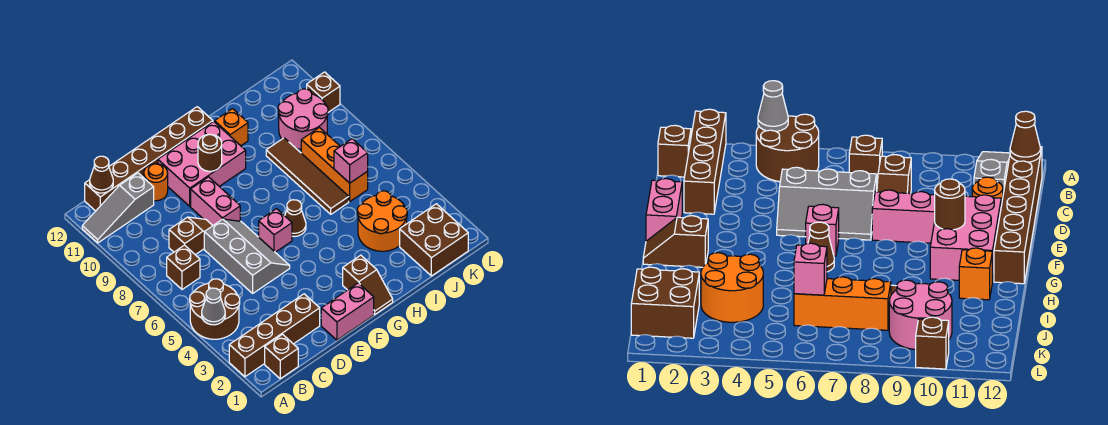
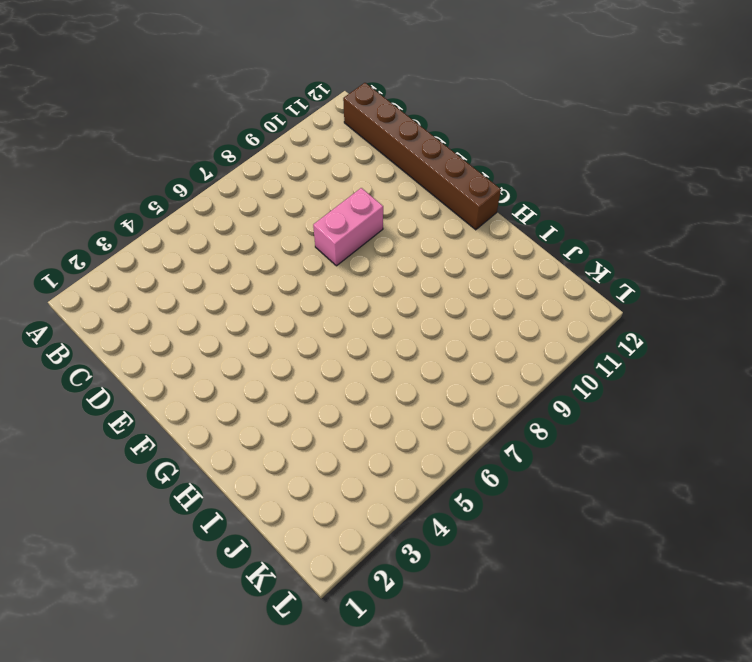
none -> brown 1x4 brick [229,294,320,377]
none -> brown 2x2 round brick [190,279,240,339]
none -> grey 1x3 slope [82,173,154,243]

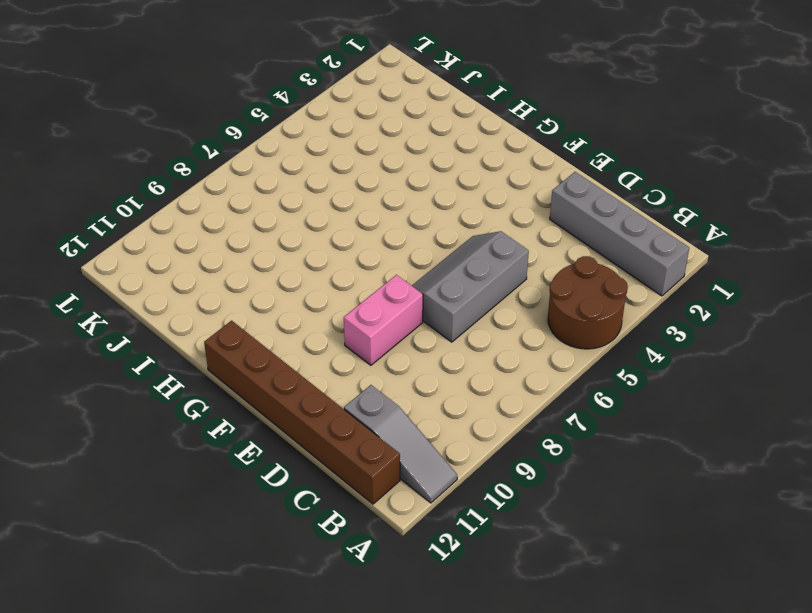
grey 1x4 brick [550,172,689,296] -> brown 1x4 brick [229,294,320,377]
none -> brown 1x1 brick [265,334,298,379]
none -> brown 1x1 brick [167,245,200,290]
none -> brown 1x2 slope [169,217,213,255]

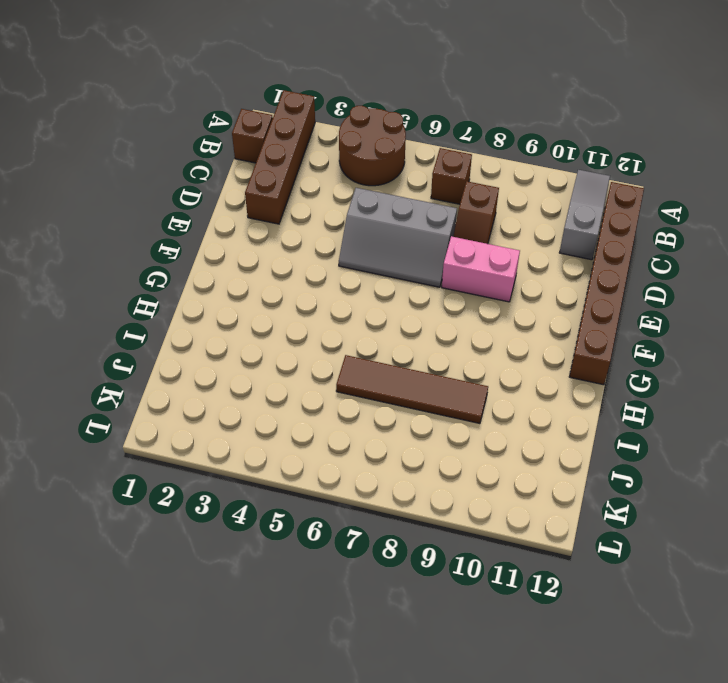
none -> orange 1x1 round brick [144,164,168,201]
none -> pink 1x2 brick [321,283,374,340]
none -> pink 2x3 brick [158,121,246,206]

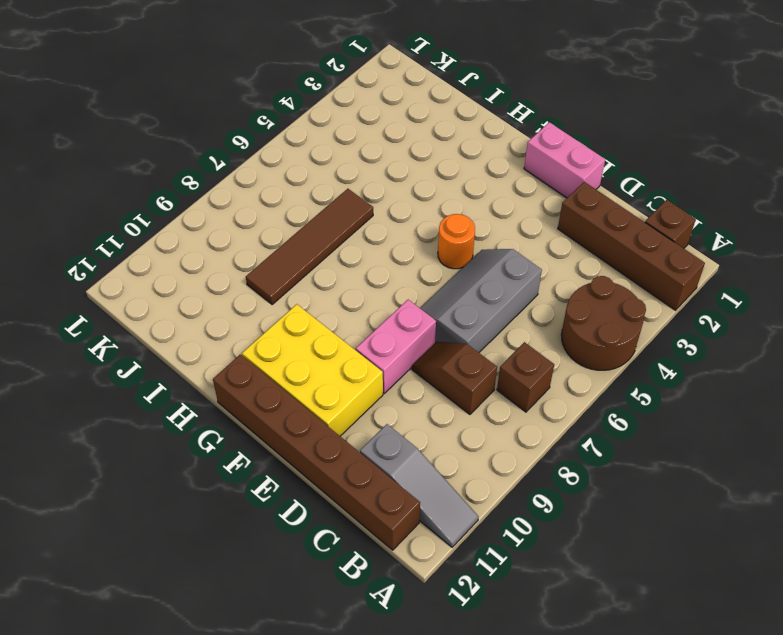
yellow 2x3 brick [242,304,383,436] -> pink 2x3 brick [158,121,246,206]
orange 1x1 round brick [438,214,475,269] -> orange 1x1 round brick moved to [144,164,168,201]
none -> pink 1x1 brick [259,209,292,252]
none -> brown 1x2 slope [343,255,393,314]
none -> brown 1x1 cone [285,200,306,236]

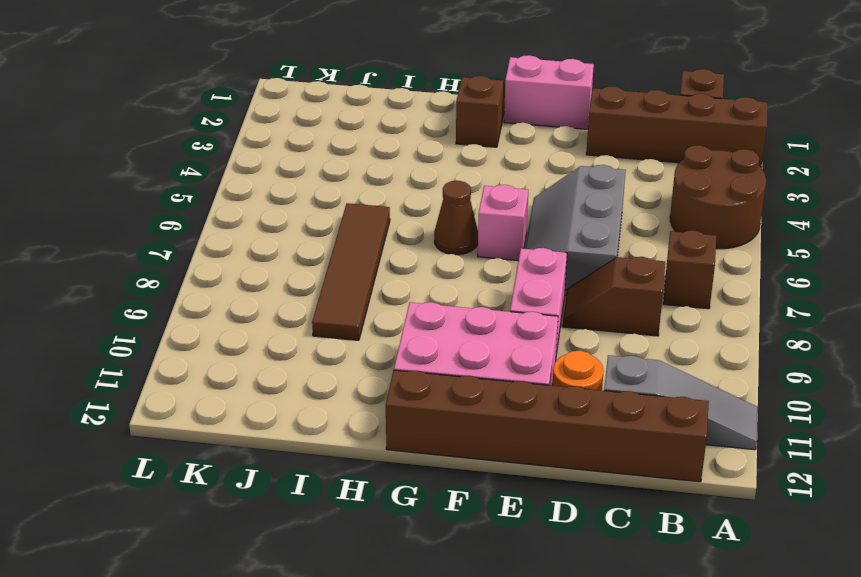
none -> orange 1x1 brick [215,109,248,146]
none -> orange 2x2 round brick [357,191,407,251]
none -> brown 2x2 brick [400,204,468,276]

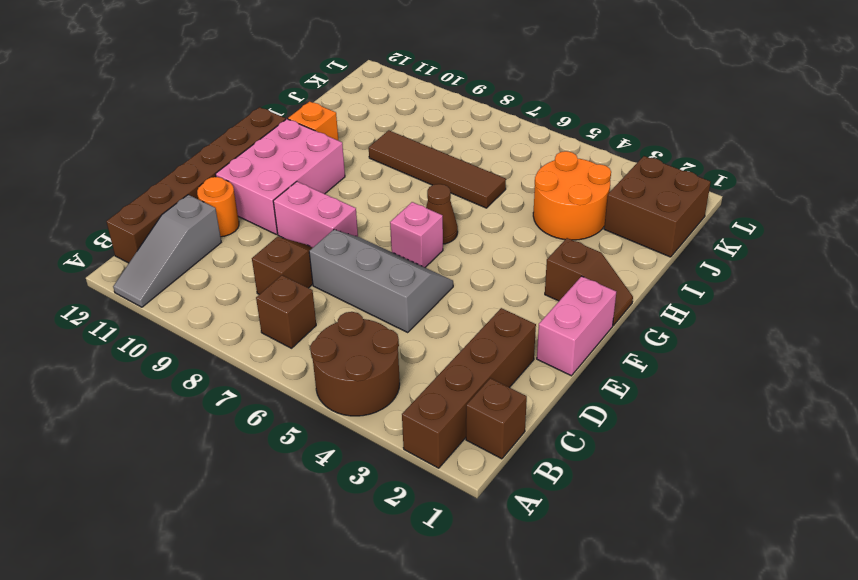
none -> orange 1x3 brick [301,128,368,201]
none -> pink 2x2 round brick [278,89,328,149]
none -> brown 1x1 brick [307,72,340,112]

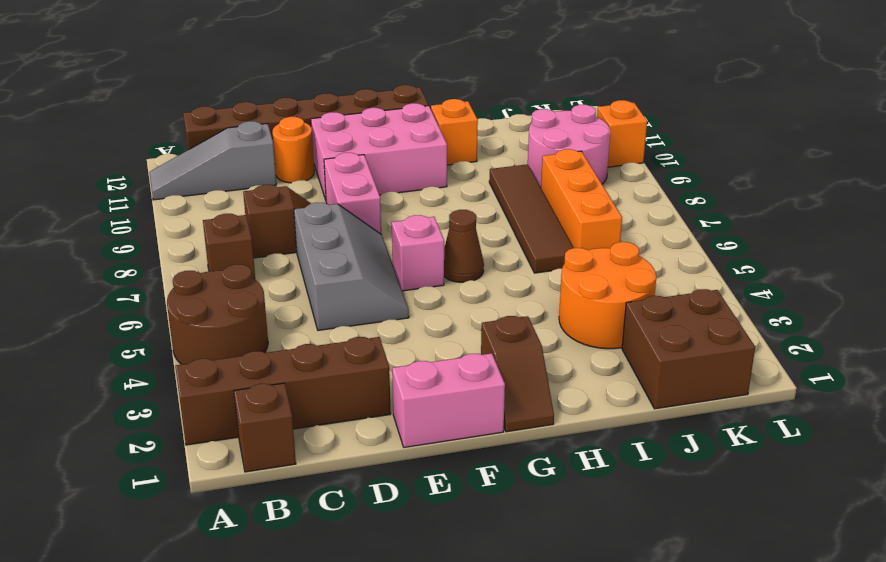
orange 1x1 brick [597,100,647,167] -> brown 1x1 brick [307,72,340,112]
none -> grey 1x1 cone [202,288,225,325]
none -> brown 1x1 cone [90,156,113,193]
none -> brown 1x1 round brick [198,134,222,171]

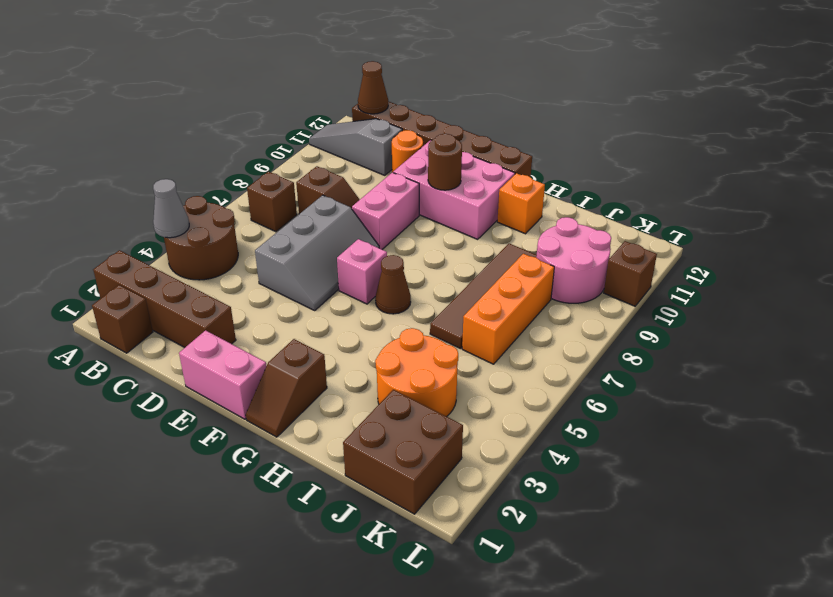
none -> pink 1x1 brick [334,139,368,183]

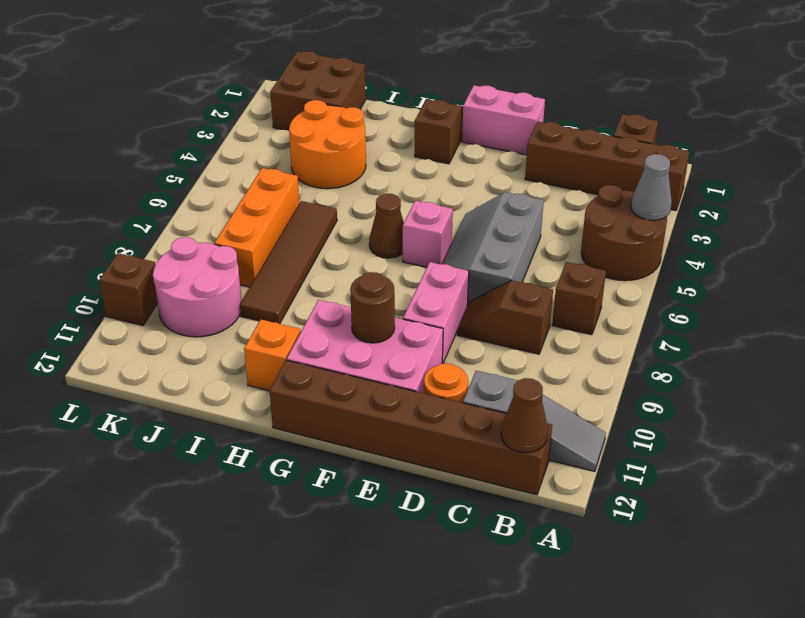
none -> pink 1x1 brick [334,139,368,183]

